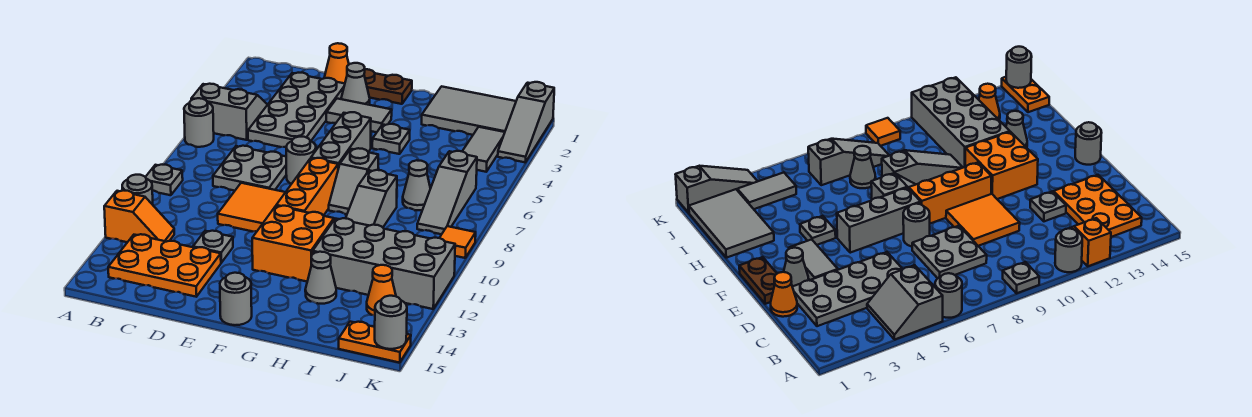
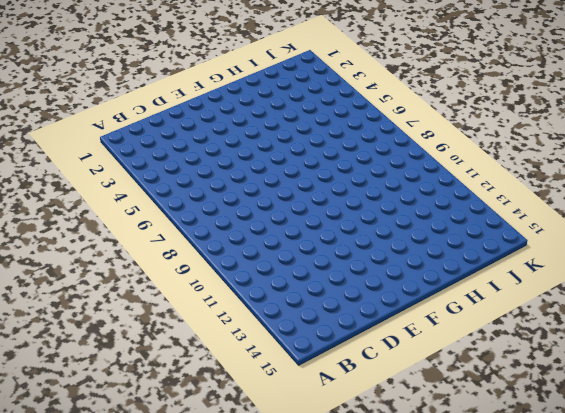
none -> grey 2x2 slope [191,84,268,140]
none -> grey 1x1 round brick [184,98,214,147]
none -> grey 1x1 plate [146,165,183,195]
none -> grey 1x1 round brick [122,175,153,205]

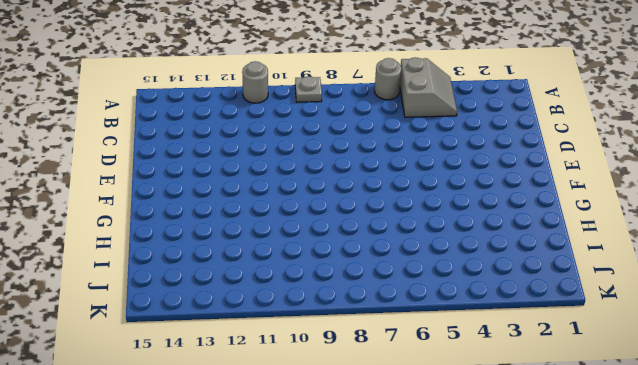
none -> orange 1x2 slope [104,190,174,242]
none -> orange 2x3 plate [108,234,221,297]
none -> grey 2x4 plate [248,73,345,147]
none -> grey 2x2 plate [213,146,286,191]

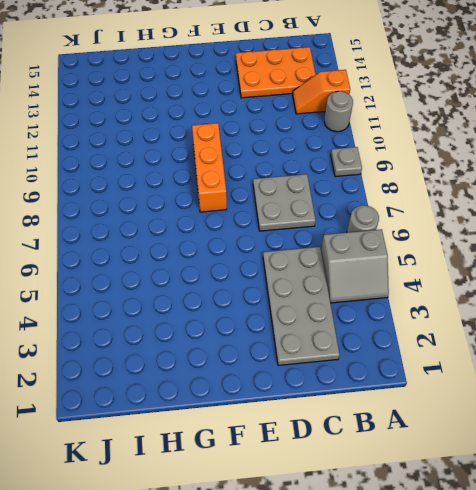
none -> orange 1x1 cone [324,43,349,83]
none -> orange 2x2 tile [218,183,285,232]
none -> grey 1x1 plate [193,231,233,263]
none -> brown 1x2 plate [364,69,412,104]

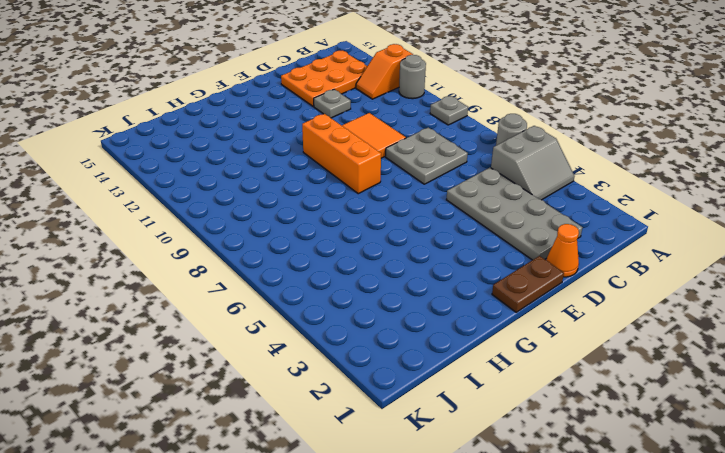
none -> grey 1x1 cone [341,63,370,105]
none -> grey 1x2 tile [326,99,392,132]
none -> grey 1x1 round brick [286,137,316,184]
none -> grey 1x3 brick [311,112,371,169]

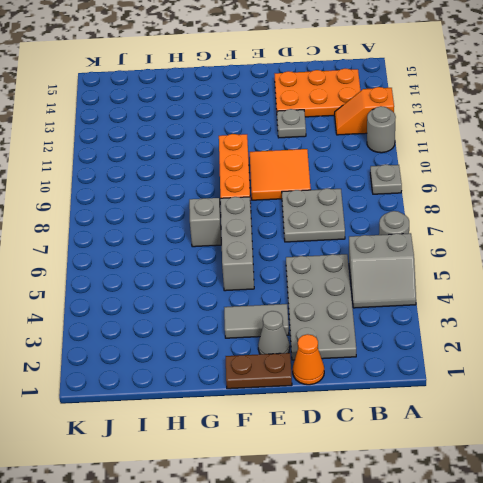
none -> grey 1x1 round brick [286,137,316,184]
none -> orange 2x2 brick [252,206,334,282]
none -> grey 1x1 round brick [220,273,252,325]
none -> grey 1x1 plate [372,124,410,154]

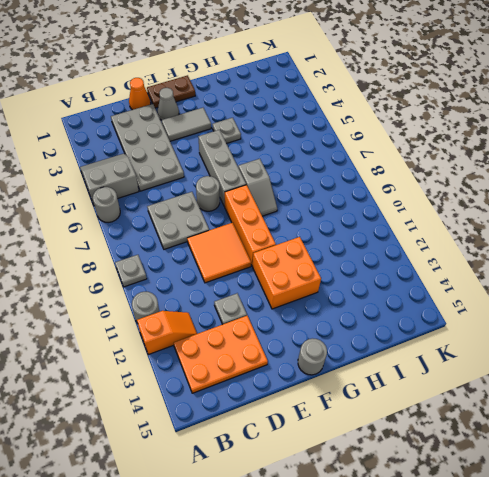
none -> grey 2x3 tile [422,86,516,135]
none -> grey 1x3 slope [346,170,397,227]
none -> grey 2x4 brick [313,218,455,309]
none -> grey 1x1 cone [305,252,336,304]

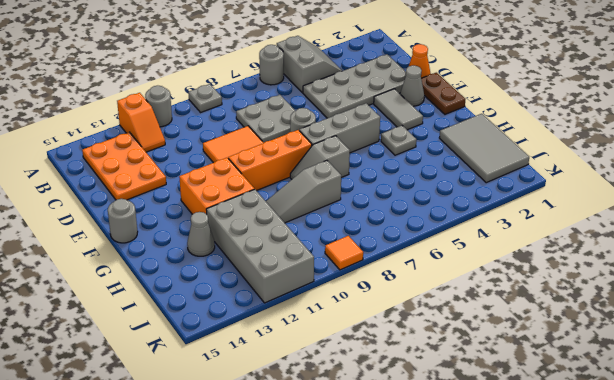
none -> grey 1x1 plate [193,231,233,263]
none -> grey 1x1 cone [403,160,430,210]
none -> grey 1x2 tile [462,127,505,172]
none -> grey 1x3 slope [417,151,477,234]

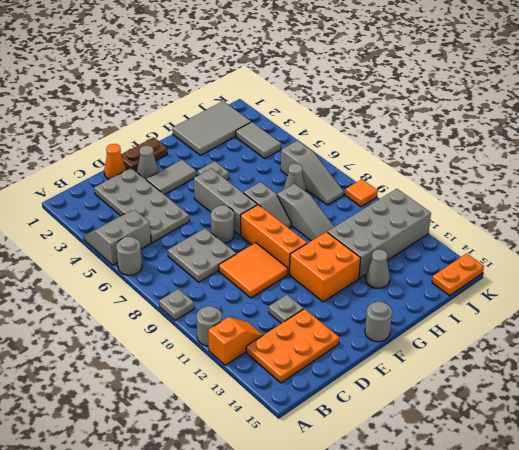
none -> orange 1x1 cone [367,265,396,315]
none -> grey 1x3 slope [498,82,554,162]
none -> grey 1x1 round brick [375,296,407,349]

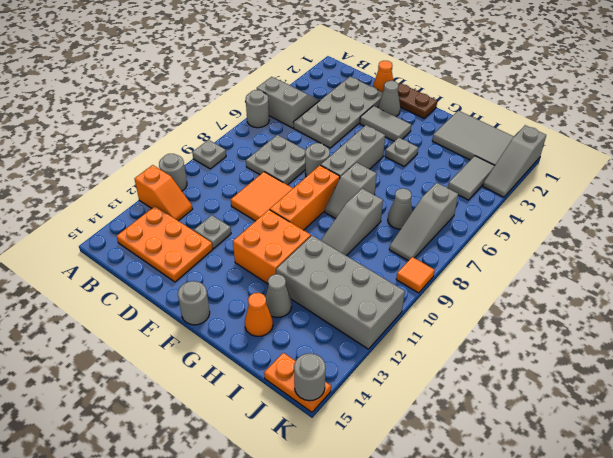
orange 1x1 cone [245,293,273,336] -> orange 1x1 cone moved to [367,265,396,315]

